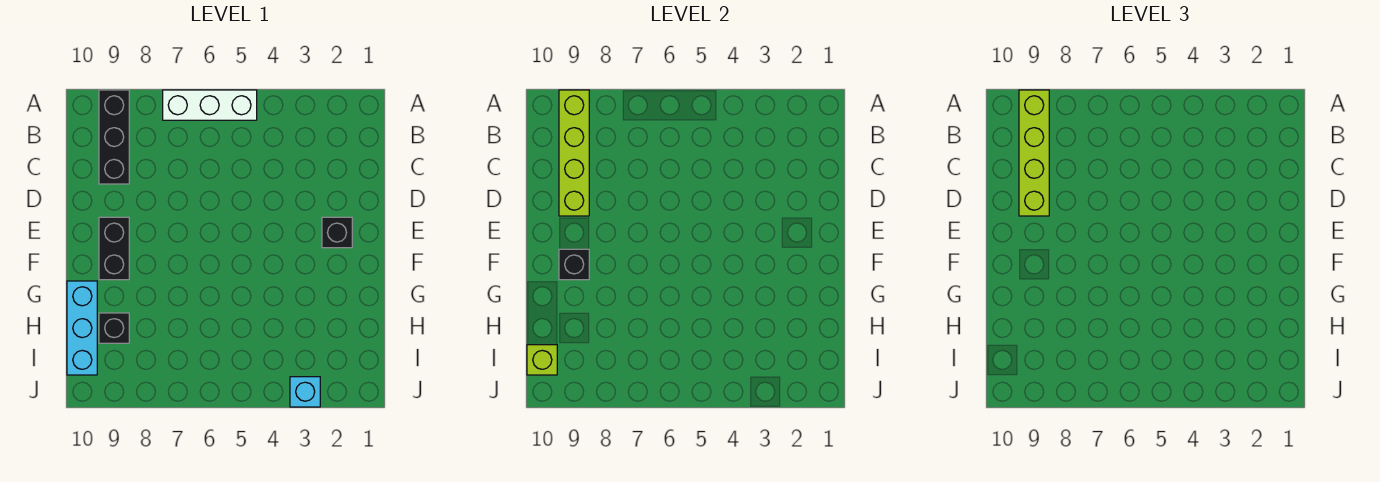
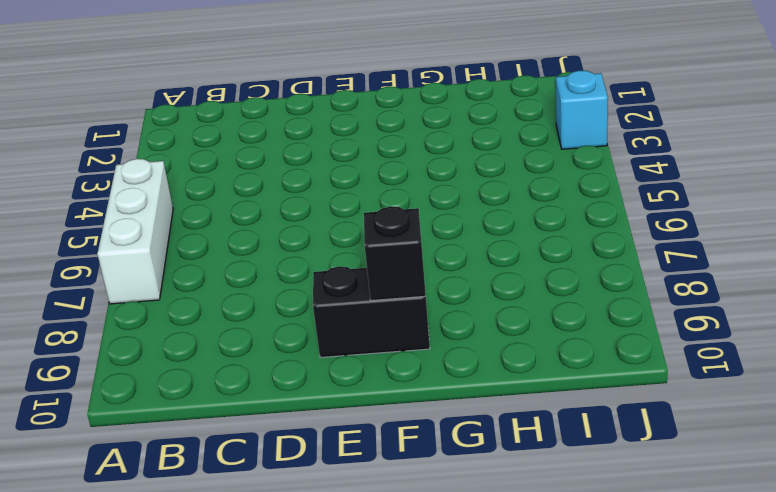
none -> black 1x3 brick [99,90,129,184]
none -> black 1x1 brick [322,217,352,248]

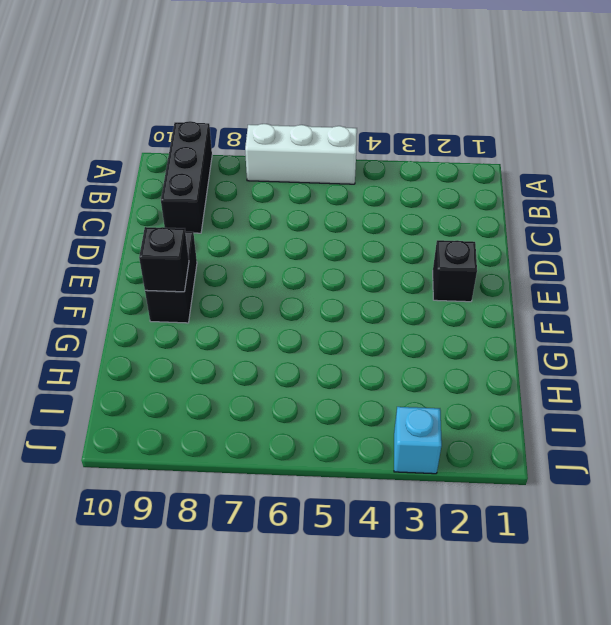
none -> cyan 1x3 brick [67,281,97,375]
none -> black 1x1 brick [99,313,129,343]

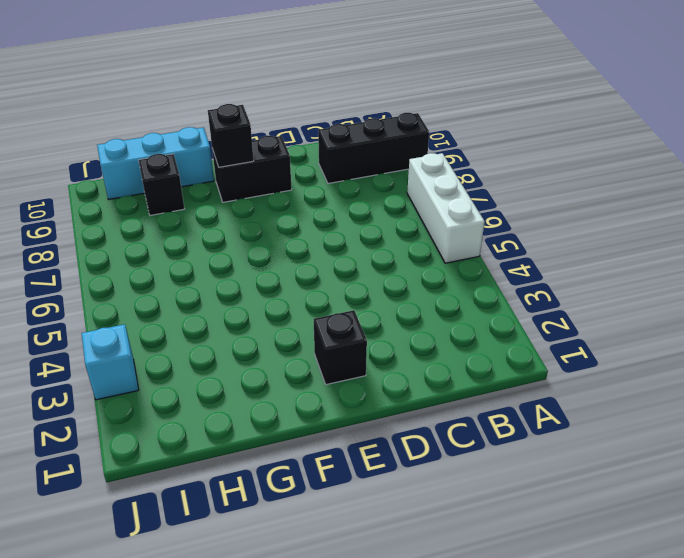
none -> lime 1x4 brick [559,90,589,216]
none -> lime 1x1 brick [527,345,557,375]

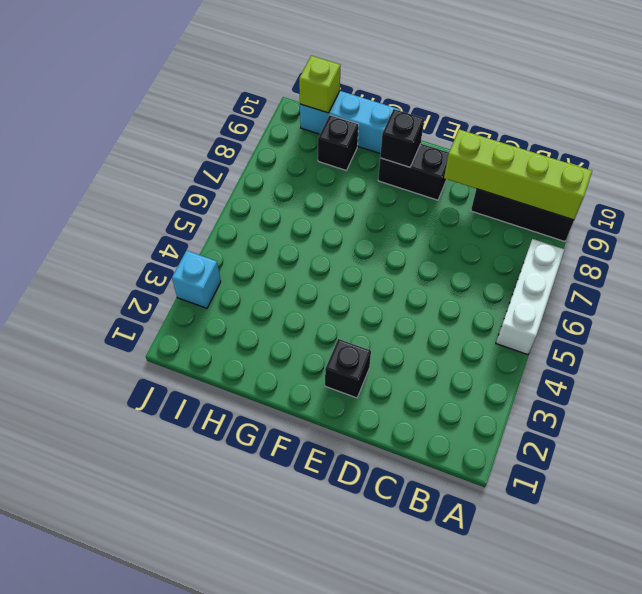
none -> lime 1x4 brick [1019,90,1049,216]

